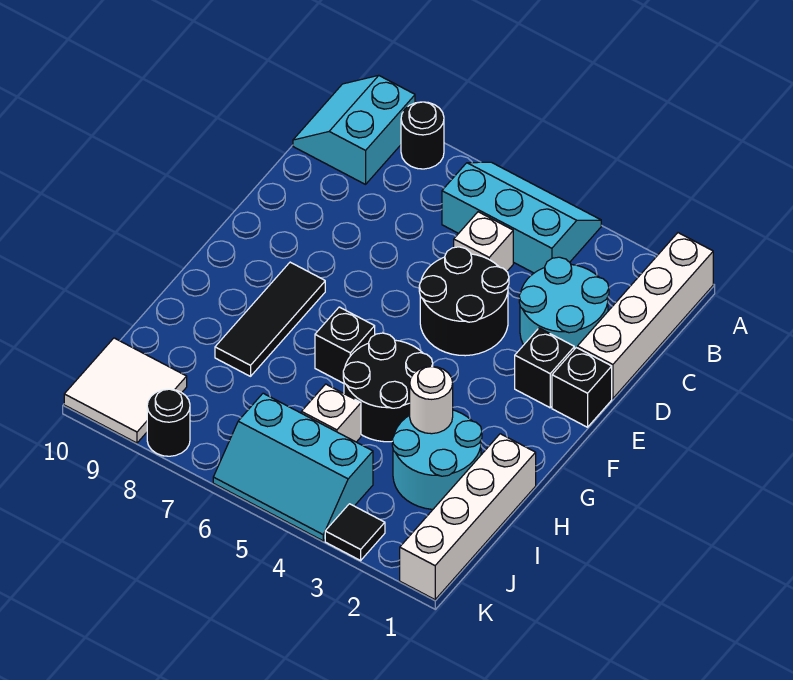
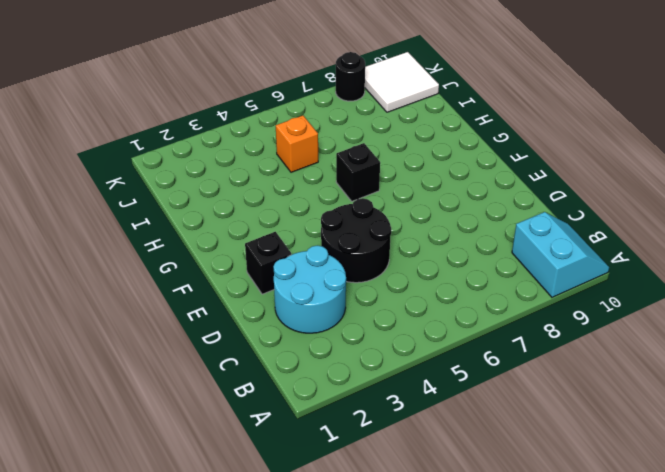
orange 1x1 brick [276,116,318,172] -> white 1x1 brick [301,384,361,442]
none -> white 1x4 brick [577,233,713,399]
none -> cyan 2x3 slope [442,162,601,273]
none -> black 1x1 round brick [401,102,444,169]

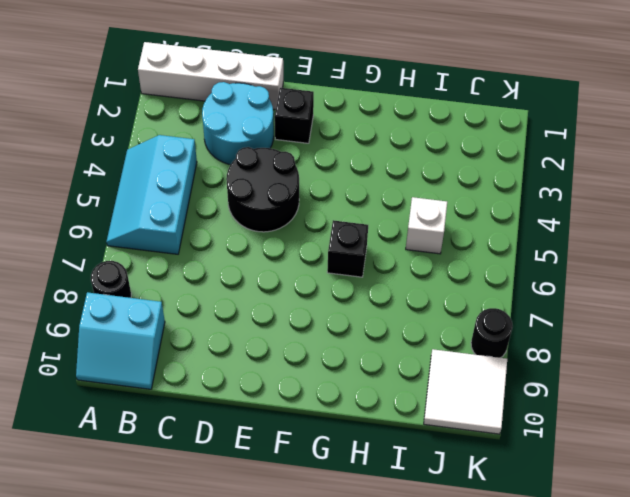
none -> white 1x1 brick [454,212,513,271]
none -> black 1x1 brick [552,348,612,427]
none -> black 1x3 tile [215,262,325,376]

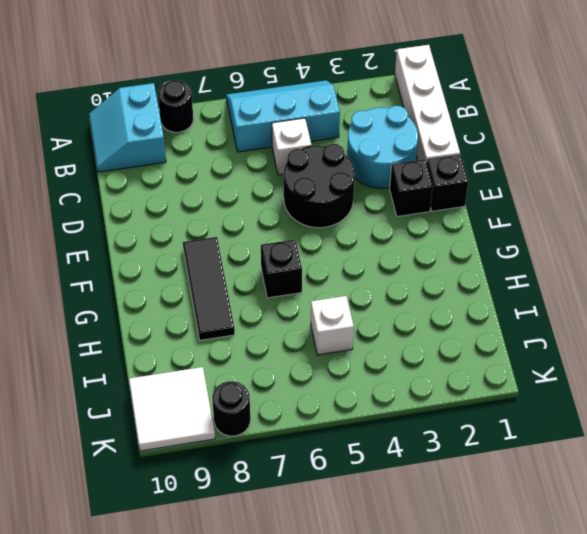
none -> black 2x2 round brick [343,333,433,442]
none -> white 1x4 brick [400,434,536,600]
none -> cyan 2x2 round brick [392,410,482,509]

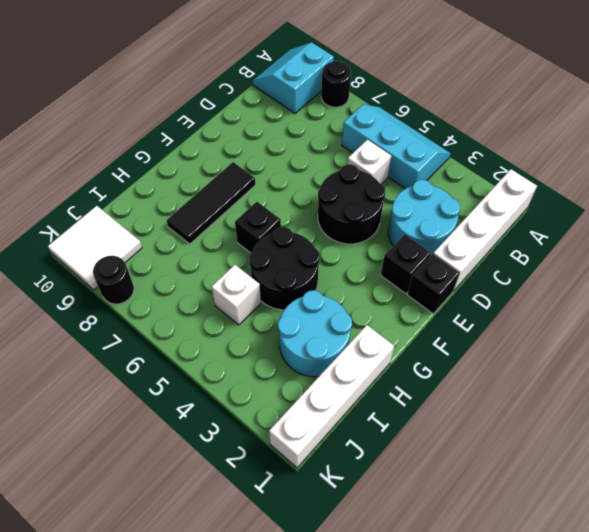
none -> cyan 2x3 slope [213,393,373,541]
none -> black 1x1 tile [325,504,385,560]
none -> white 1x1 round brick [410,366,453,434]

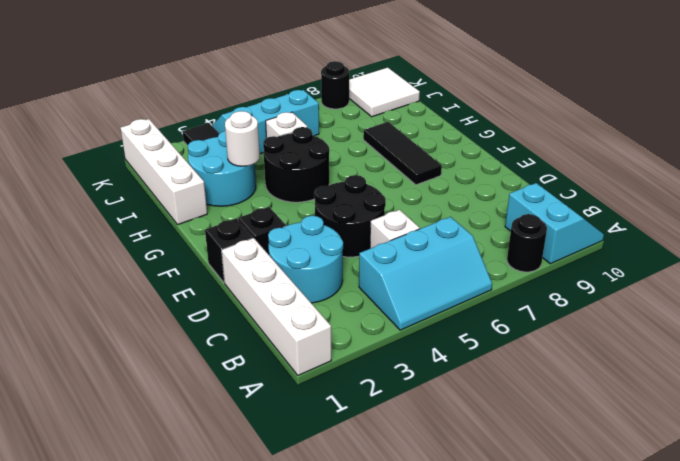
none -> black 1x1 brick [315,307,375,383]

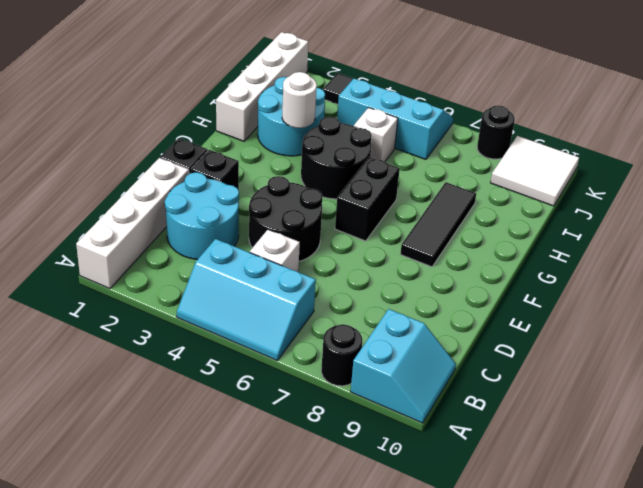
black 1x2 brick [335,157,400,241] -> black 1x1 brick [315,307,375,383]

